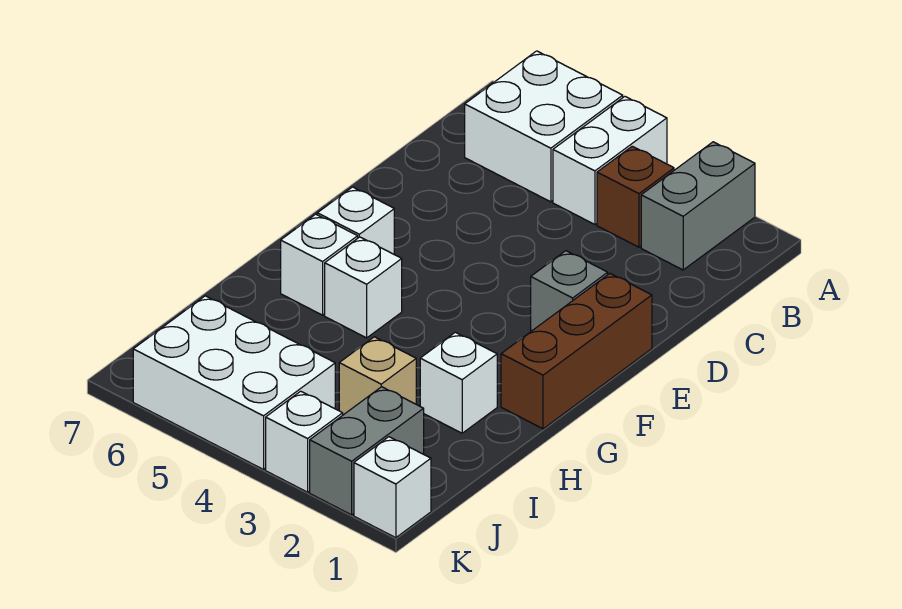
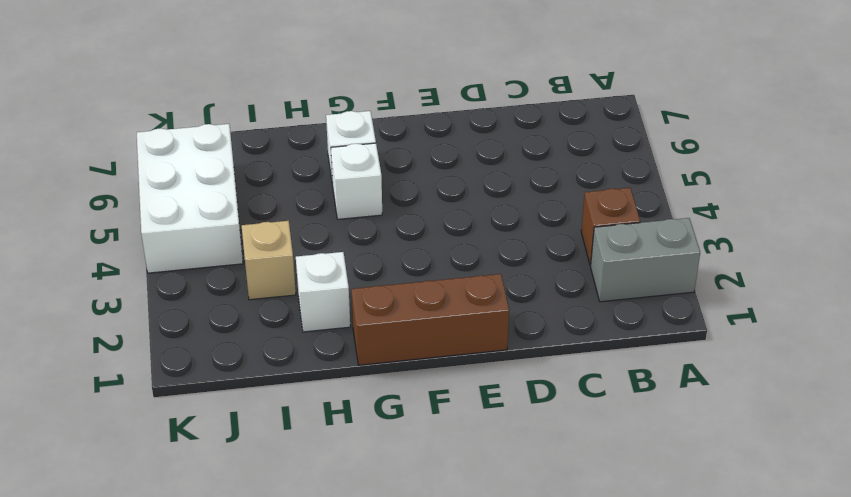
none -> white 1x2 brick [553,97,667,225]
none -> white 2x2 brick [465,51,623,202]
none -> grey 1x1 brick [531,251,608,331]

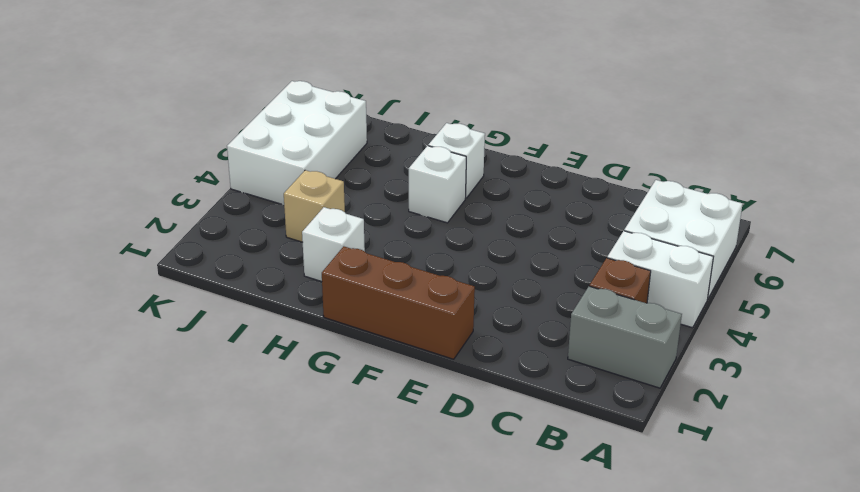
none -> grey 1x1 brick [531,251,608,331]
none -> white 1x1 brick [317,187,394,254]
none -> grey 1x2 brick [310,387,424,515]

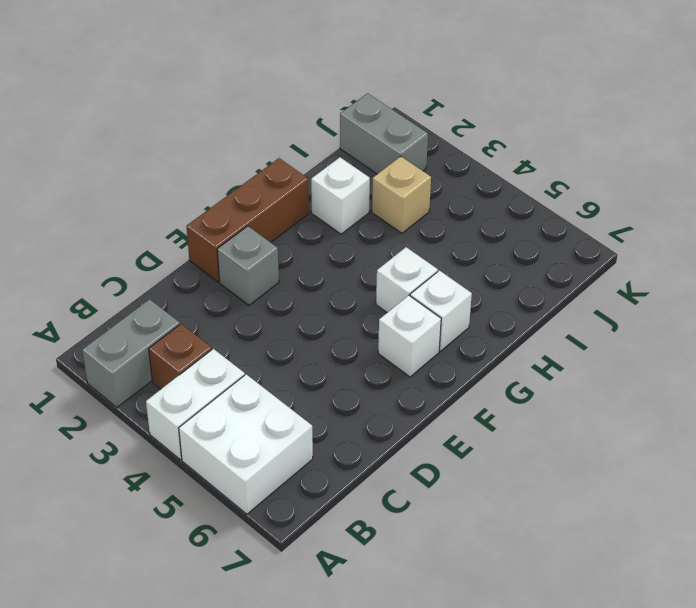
grey 1x2 brick [340,93,428,174] -> grey 1x2 brick turned to [310,387,424,515]
none -> white 2x3 brick [133,296,335,470]
none -> white 1x1 brick [354,437,431,538]
none -> white 1x1 brick [266,391,343,492]

